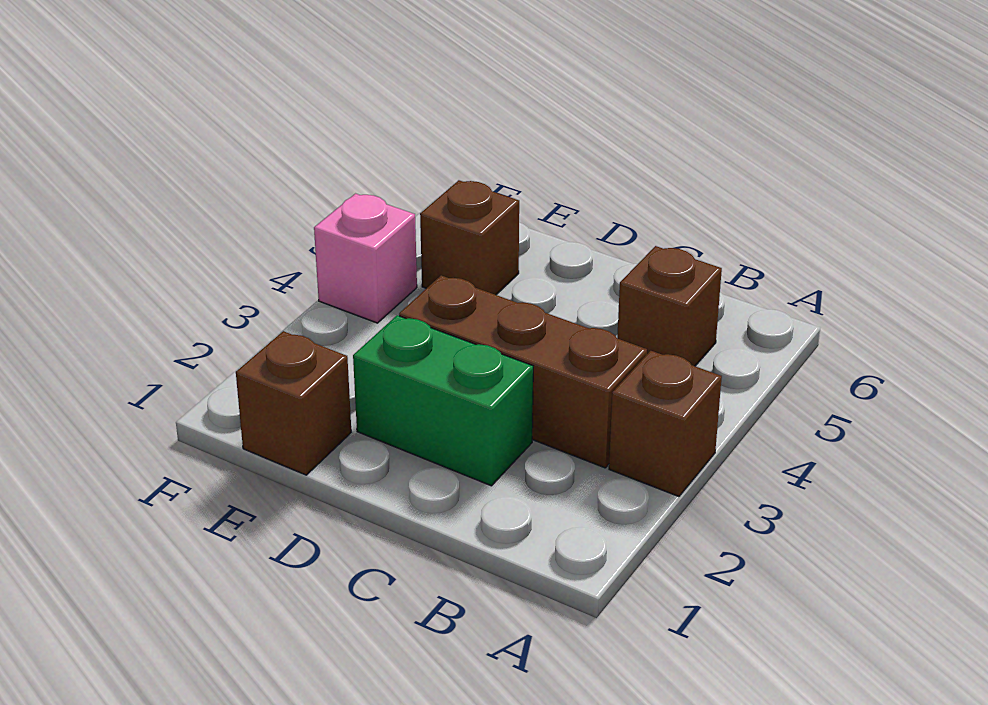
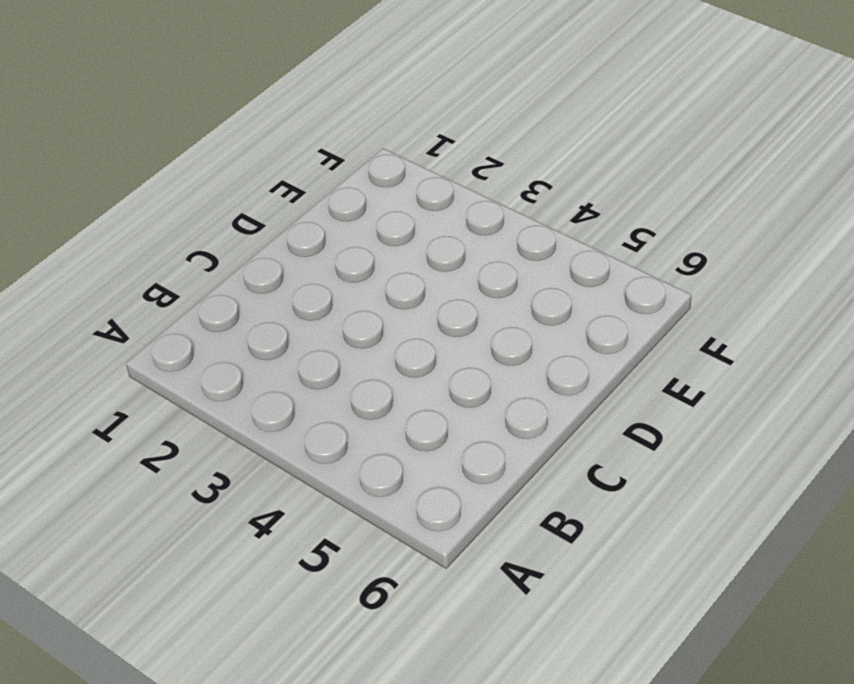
none -> brown 1x1 brick [609,351,722,497]
none -> brown 1x3 brick [399,275,647,468]

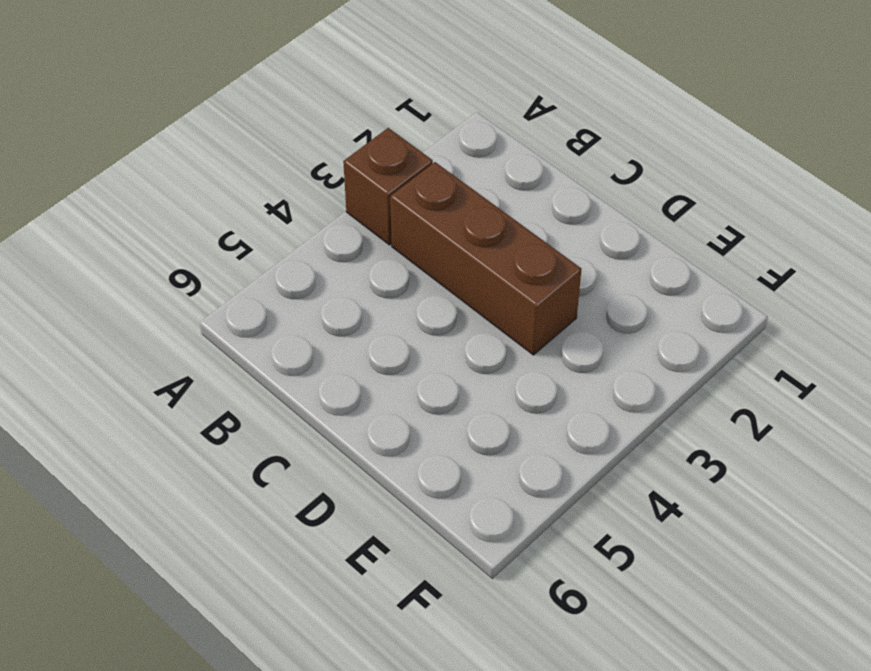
none -> brown 1x1 brick [617,246,722,366]
none -> green 1x2 brick [353,315,533,486]

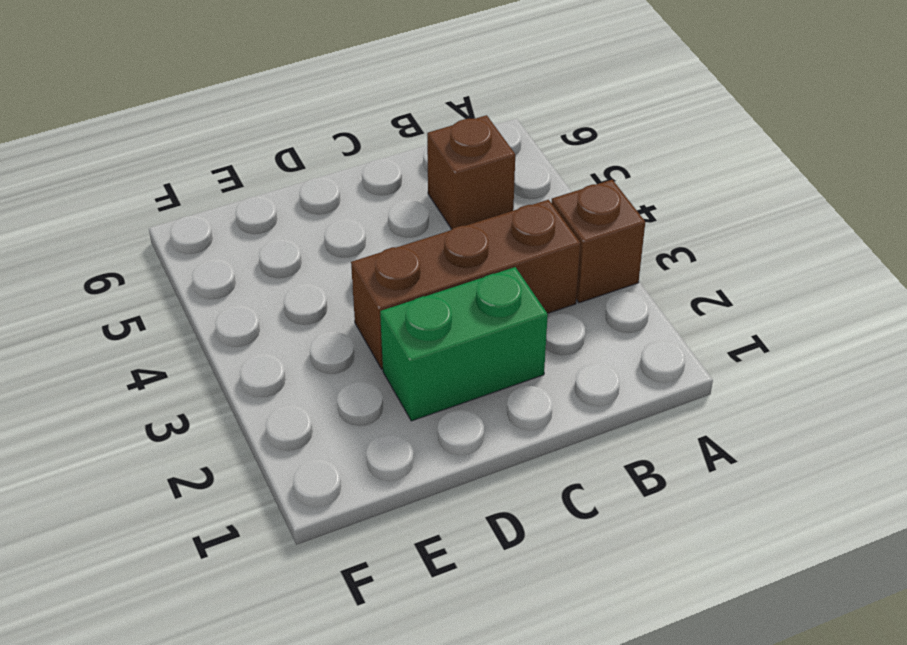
none -> brown 1x1 brick [236,331,351,475]
none -> brown 1x1 brick [420,180,519,295]

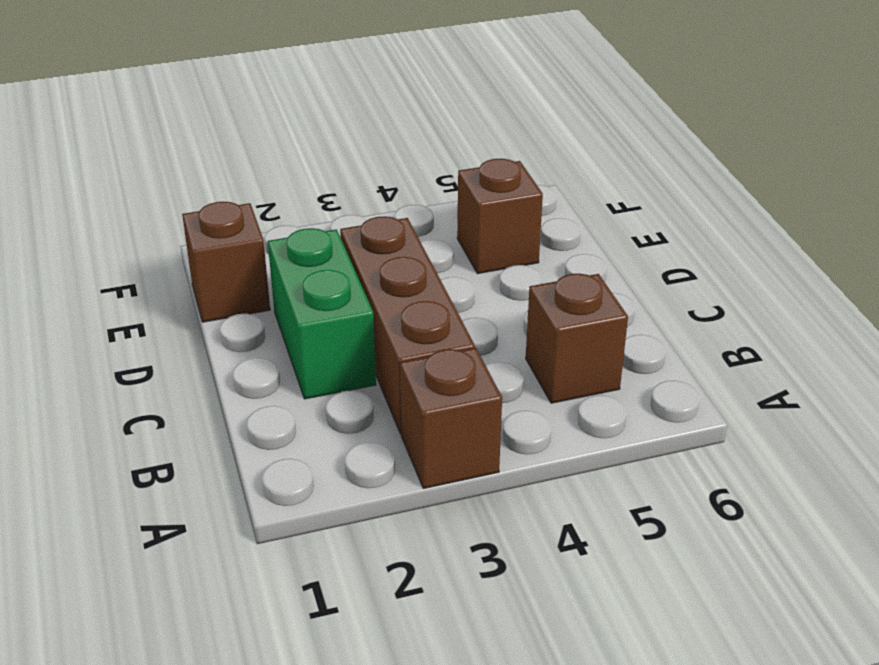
none -> pink 1x1 brick [314,194,417,323]

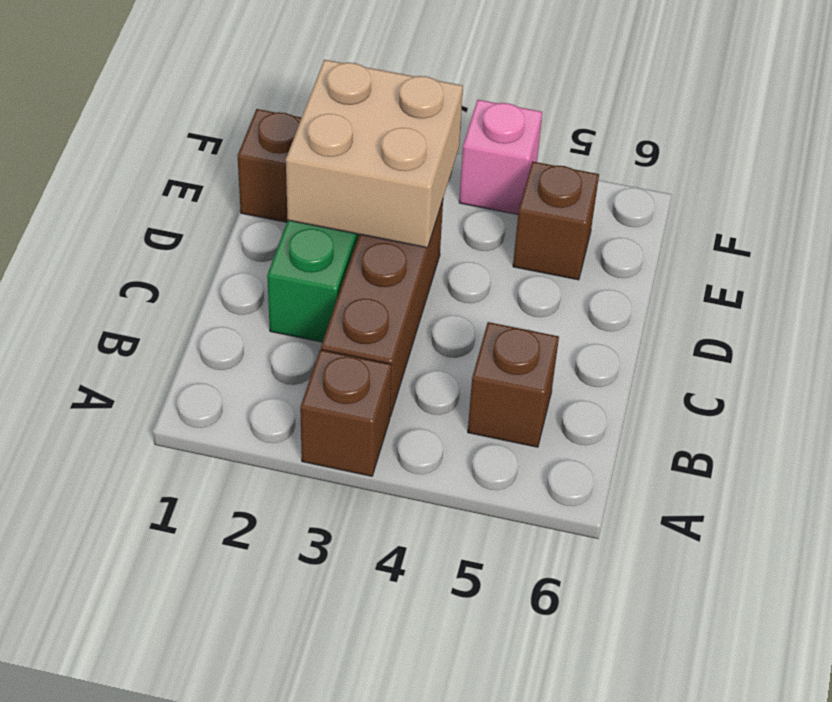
tan 2x2 brick [286,60,463,248] -> none

